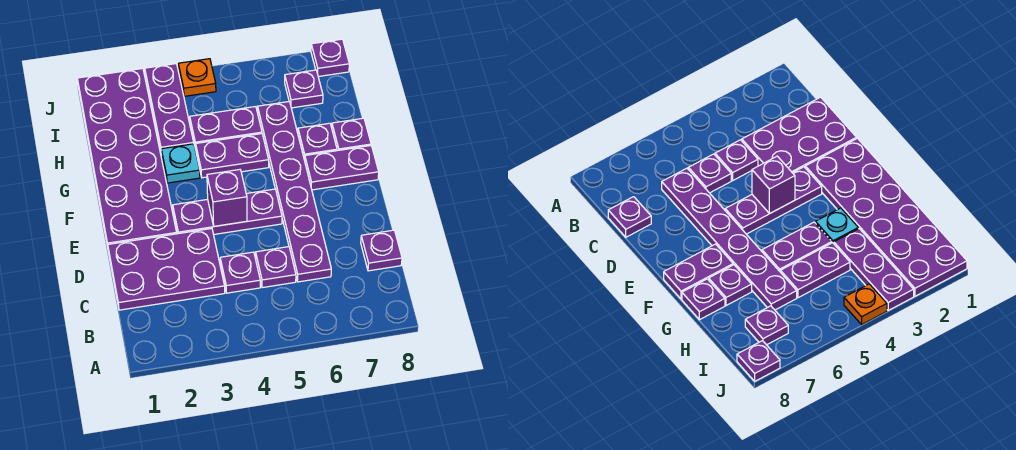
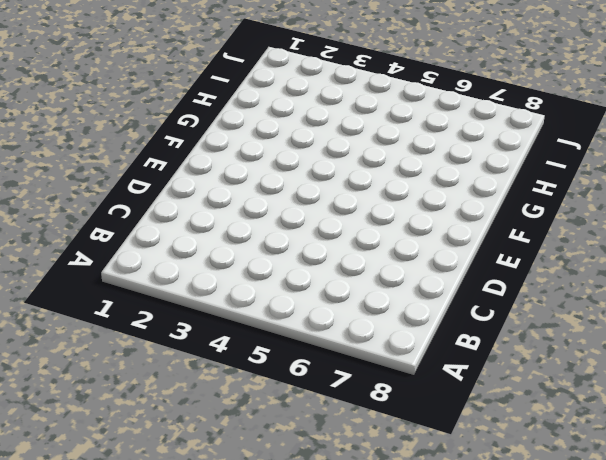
none -> purple 2x3 plate [108,228,225,310]
none -> purple 1x1 plate [220,252,260,293]
none -> purple 1x1 plate [256,247,296,288]

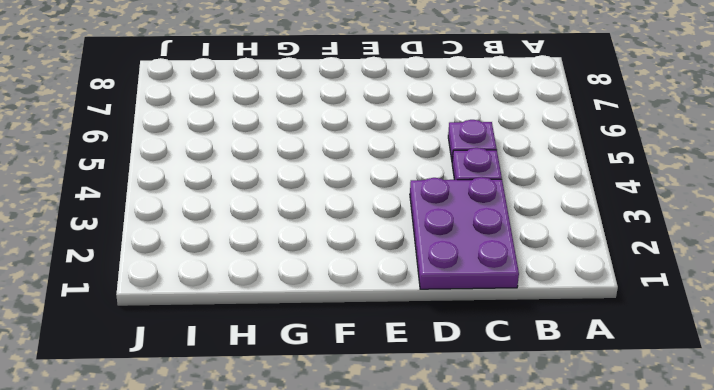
none -> purple 1x6 plate [258,102,331,282]
none -> purple 1x1 plate [361,230,402,271]
none -> purple 2x6 plate [77,68,177,247]

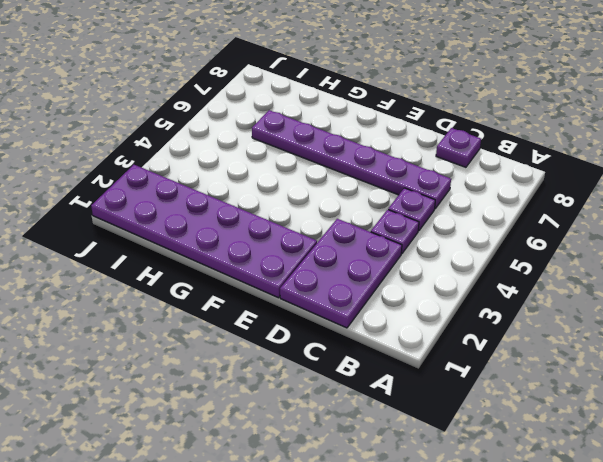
none -> purple 1x3 plate [173,189,282,235]
none -> purple 1x2 plate [305,146,379,190]
none -> cyan 1x1 plate [161,144,200,183]

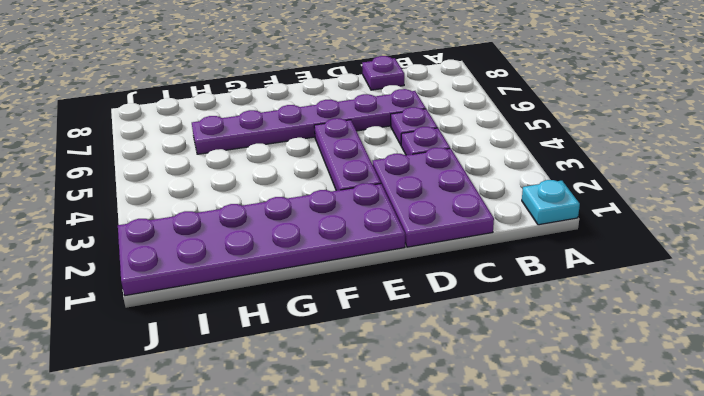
cyan 1x1 plate [522,180,580,225] -> cyan 1x1 plate moved to [161,144,200,183]
none -> purple 1x2 plate [305,146,379,190]
none -> purple 1x2 plate [195,134,269,178]
none -> purple 1x1 plate [298,123,337,160]

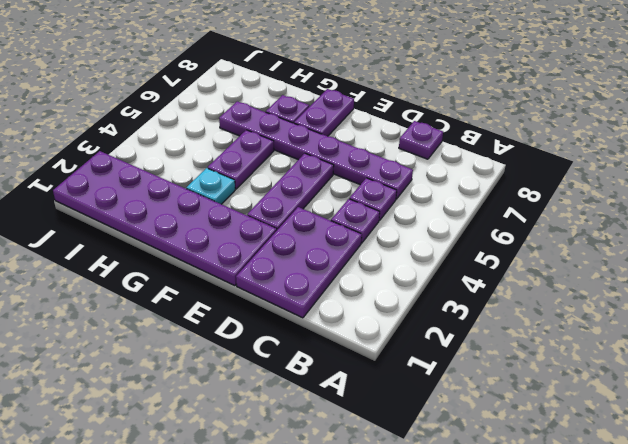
none -> purple 1x1 plate [332,118,371,151]
none -> purple 1x3 plate [145,64,194,155]
none -> purple 1x2 plate [190,107,262,149]

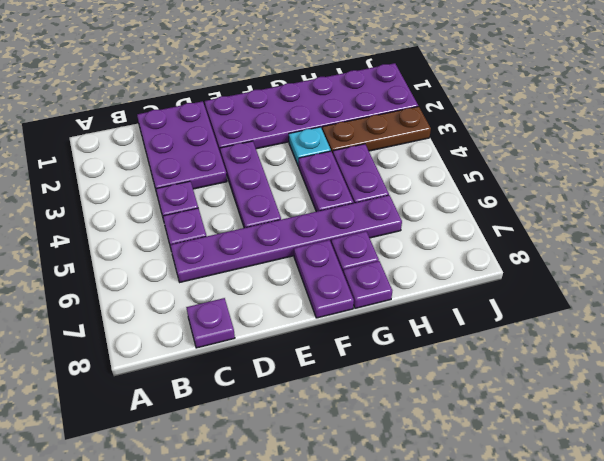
brown 1x3 plate [322,106,431,154] -> purple 1x3 plate [145,64,194,155]
none -> purple 1x1 plate [285,70,323,108]
none -> orange 1x1 plate [178,59,216,96]
none -> purple 1x1 plate [311,39,349,77]

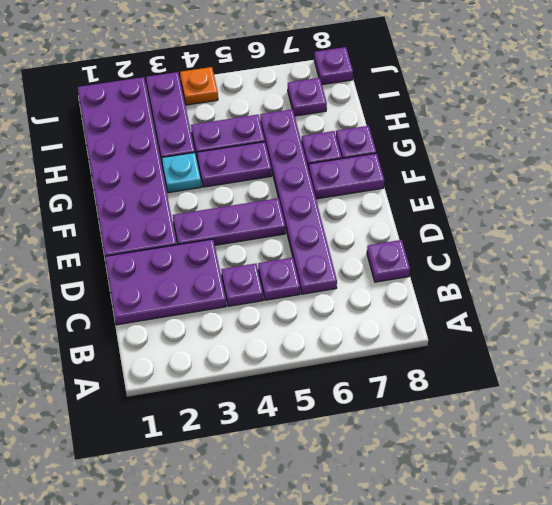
none -> purple 1x1 brick [207,170,247,226]

